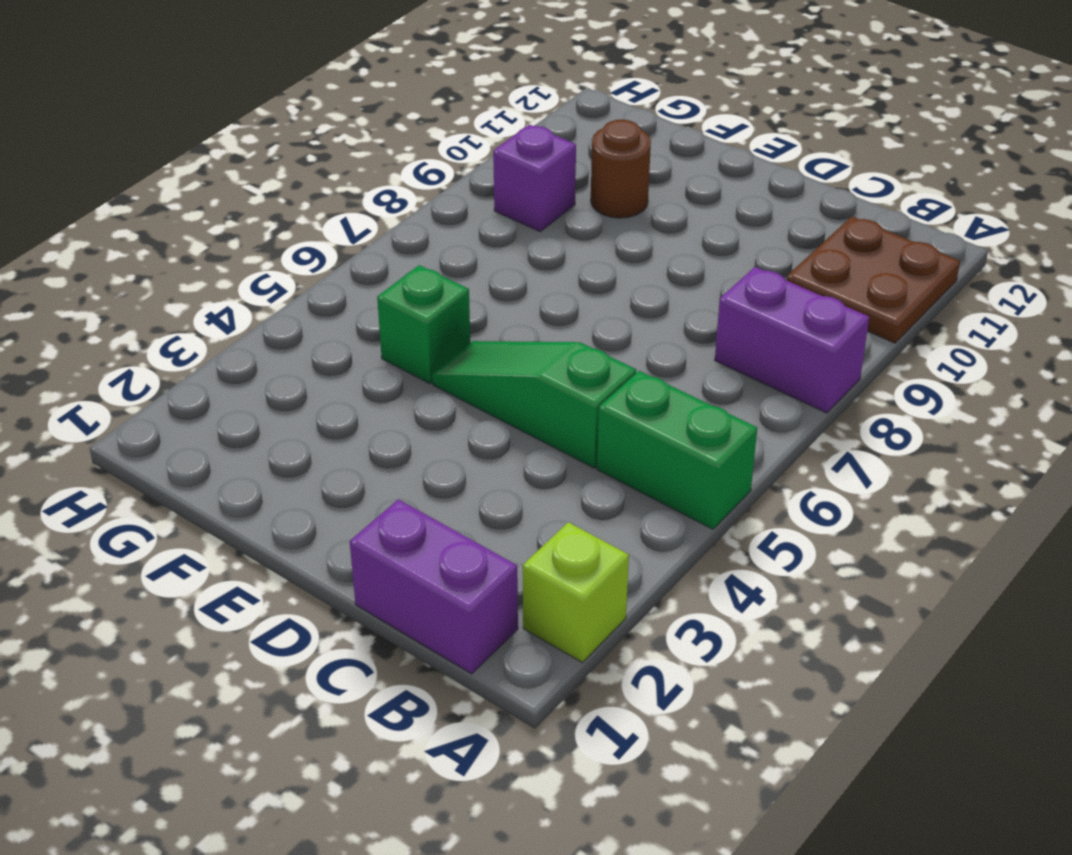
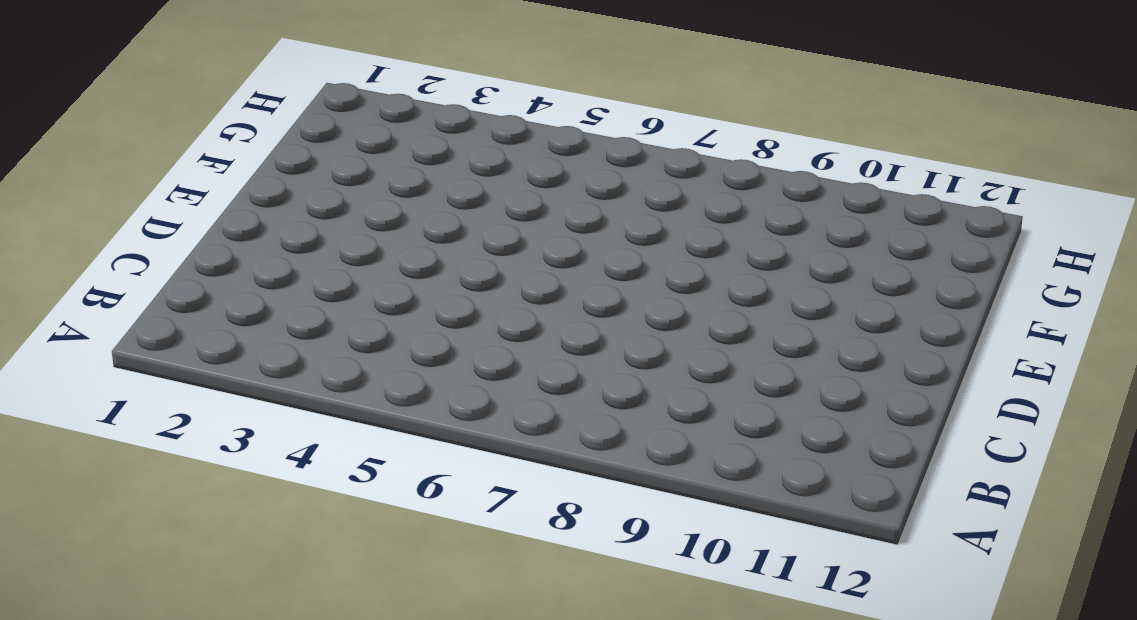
none -> lime 1x1 brick [523,522,629,662]
none -> green 1x2 brick [597,371,757,529]

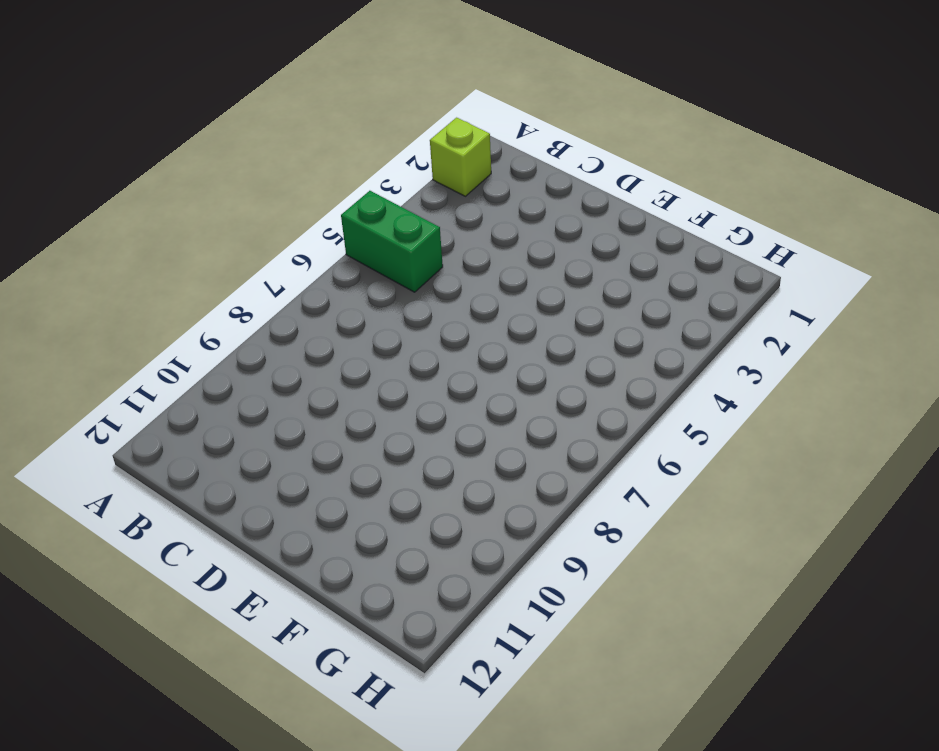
none -> purple 1x2 brick [715,267,869,413]
none -> brown 2x2 plate [787,216,960,343]

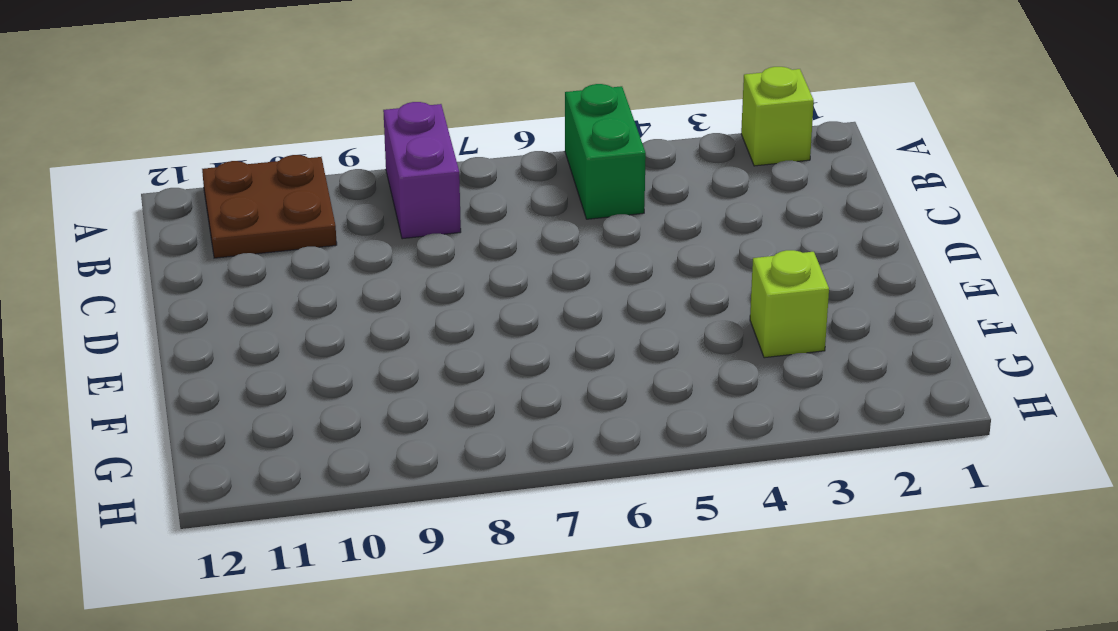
lime 1x1 brick [750,250,829,358] -> none
none -> purple 1x2 brick [350,499,518,674]
none -> green 1x3 slope [432,341,636,468]

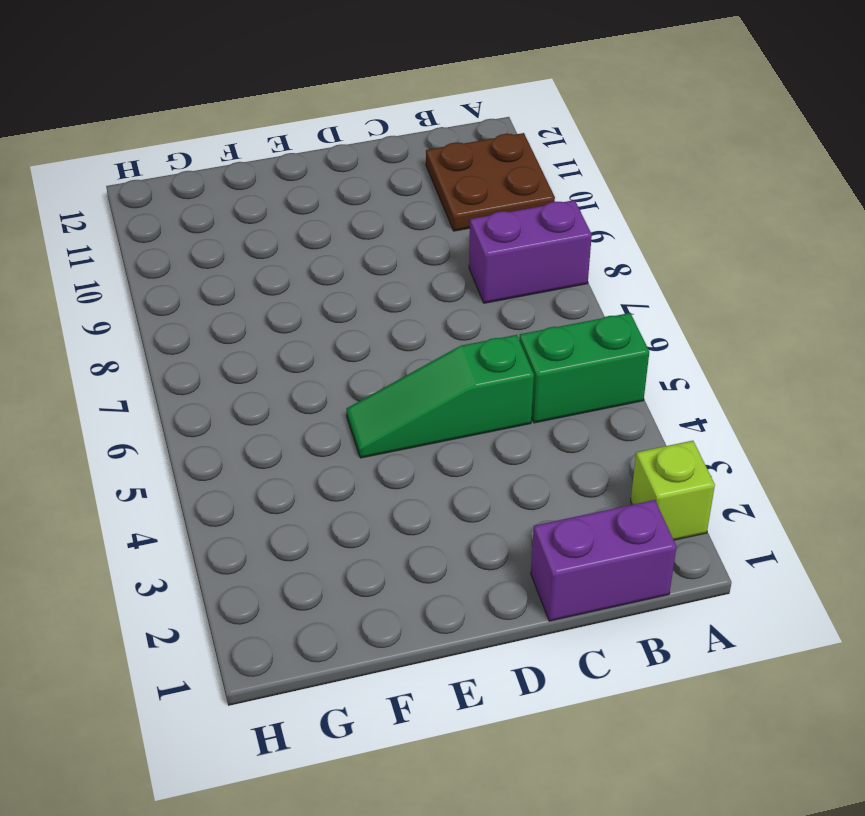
none -> green 1x1 brick [377,265,470,384]
none -> brown 1x1 round brick [591,120,651,218]

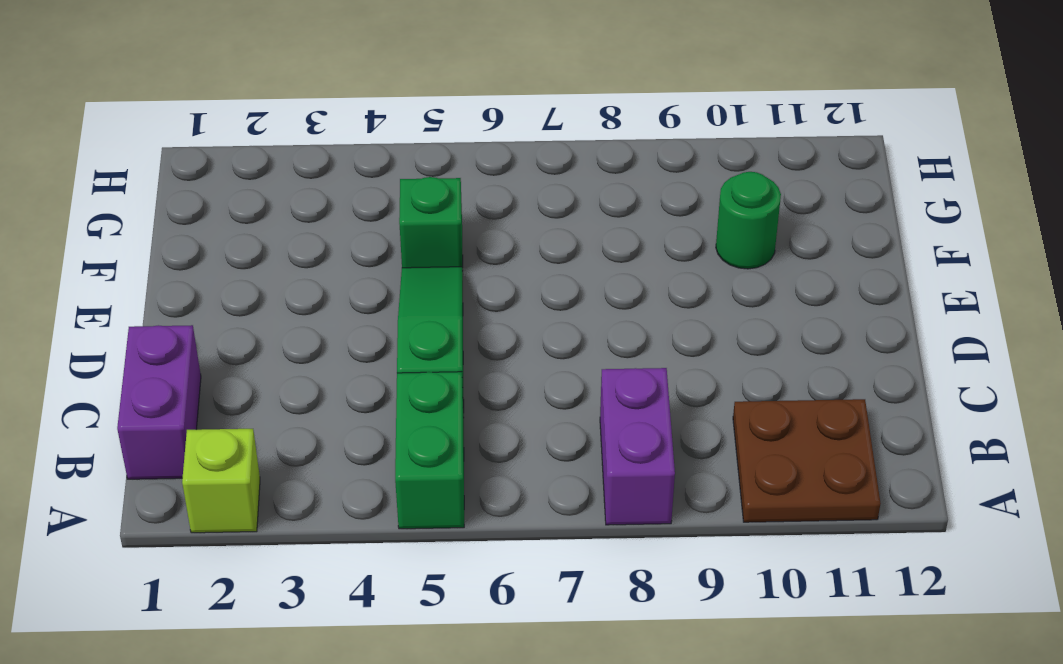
green 1x1 round brick [716,172,781,269] -> brown 1x1 round brick [591,120,651,218]
none -> purple 1x1 brick [493,125,576,231]

